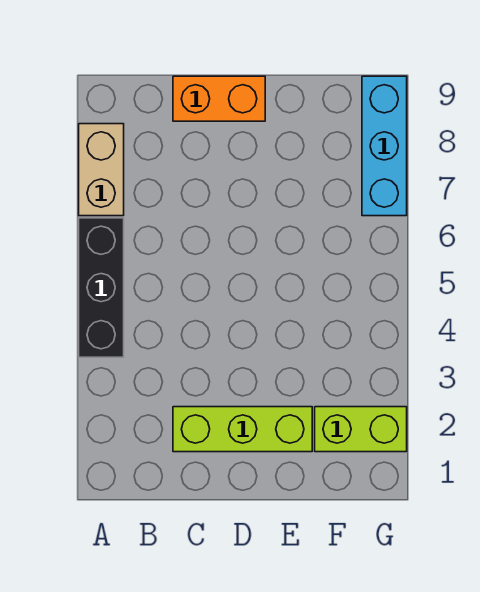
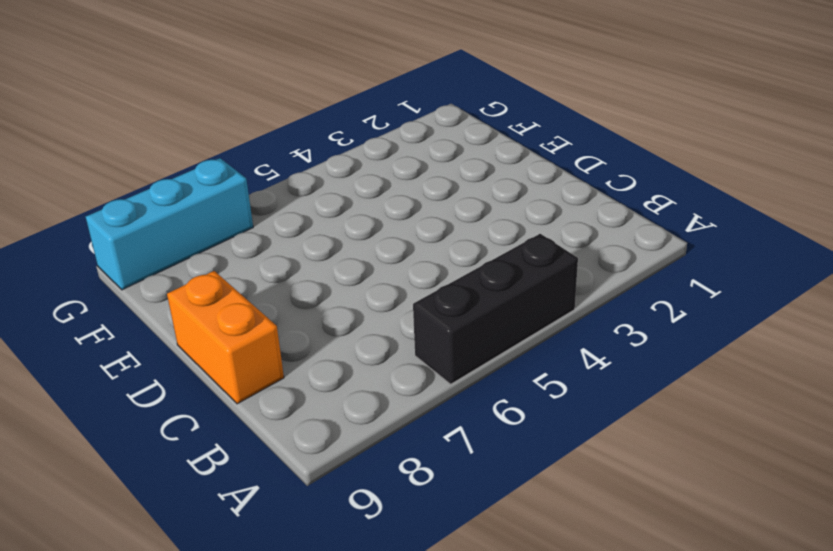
none -> tan 1x2 brick [79,124,124,216]
none -> lime 1x3 brick [173,407,312,452]

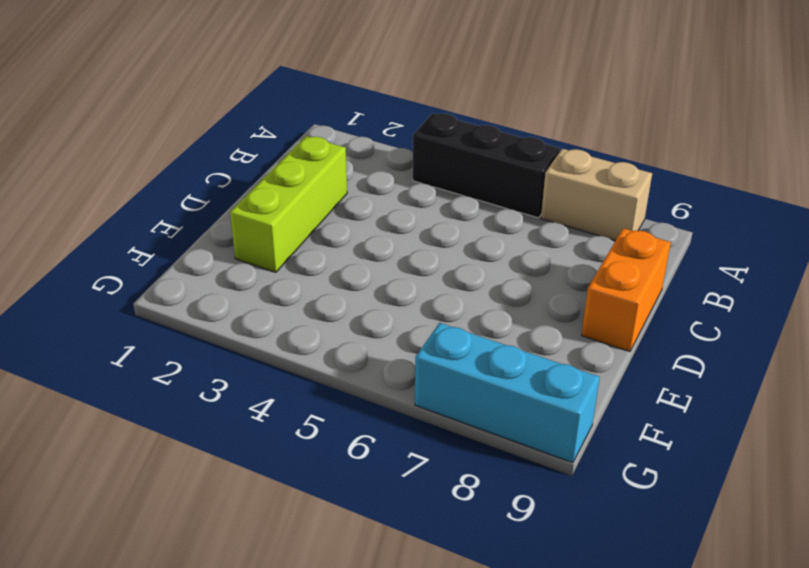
none -> lime 1x2 brick [315,407,407,452]

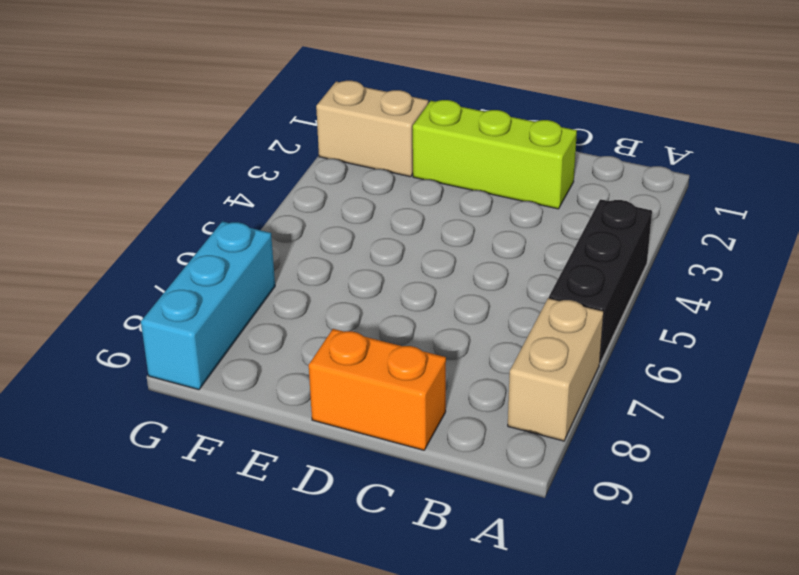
tan 1x2 brick [316,81,428,177] -> lime 1x2 brick [315,407,407,452]

